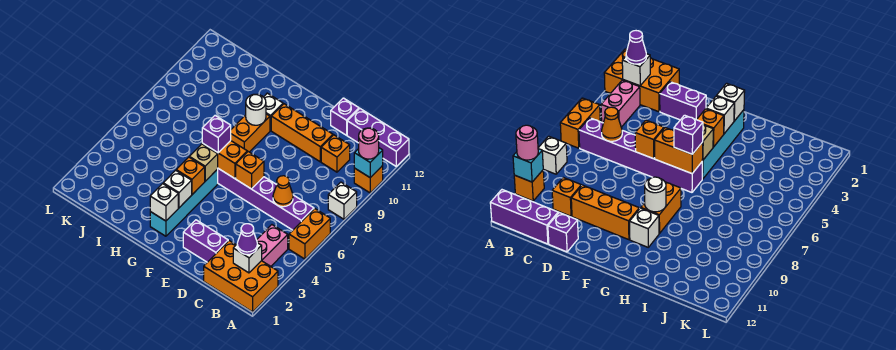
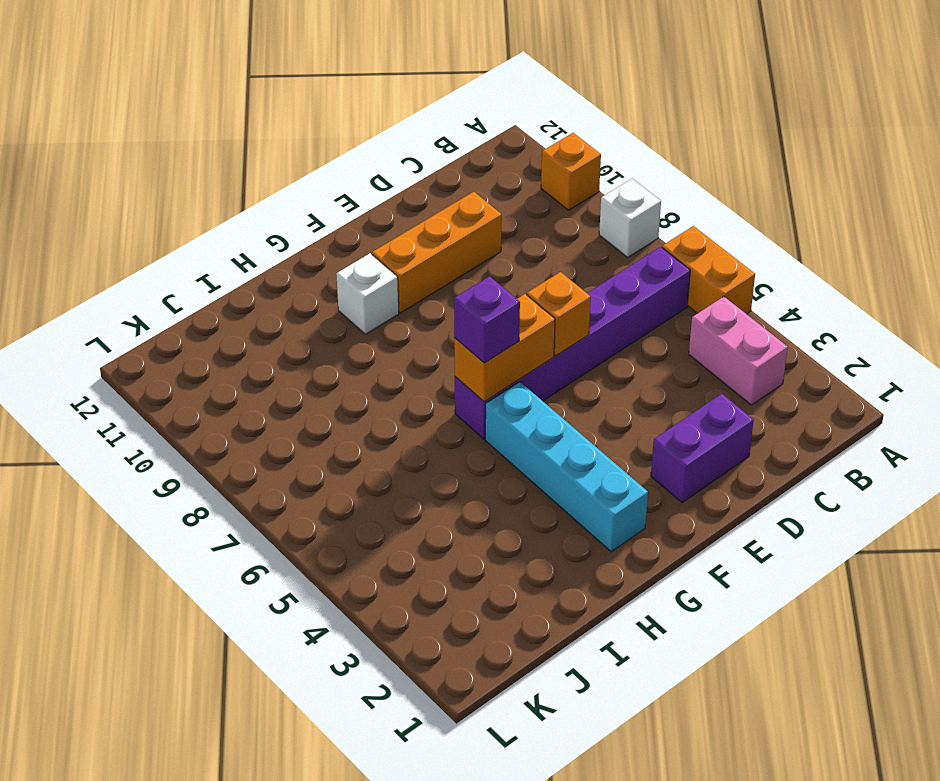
none -> orange 2x3 brick [204,241,278,312]
none -> purple 1x3 brick [347,109,409,166]
none -> orange 1x1 brick [321,135,350,172]

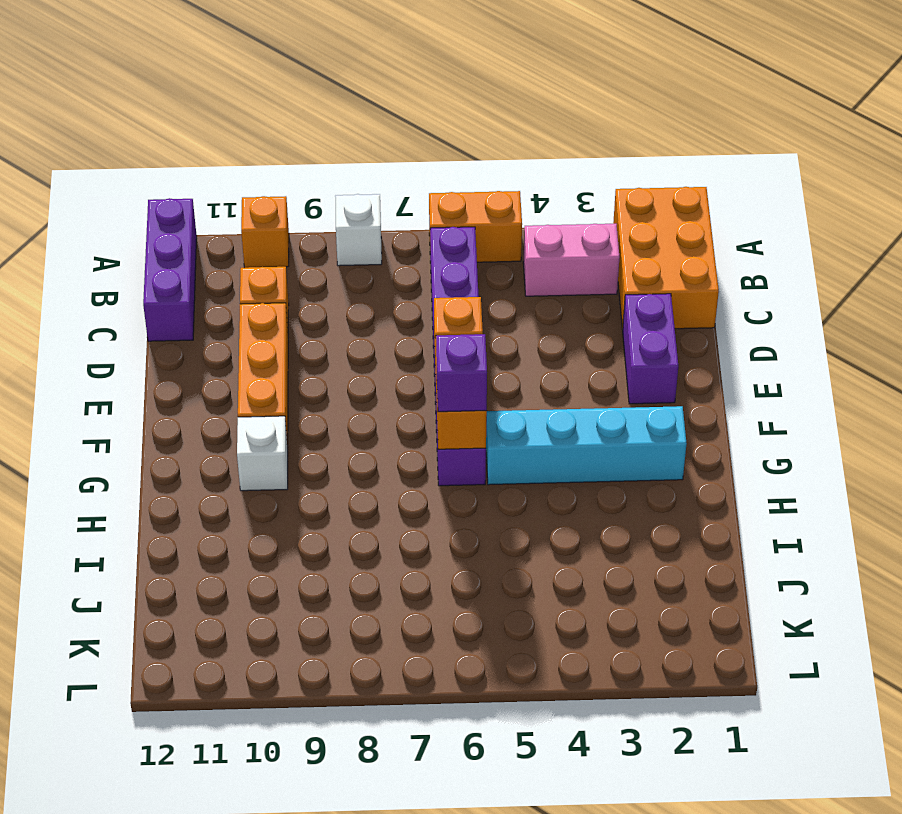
none -> purple 1x1 brick [331,98,359,135]
none -> orange 1x2 brick [231,114,270,152]
none -> cyan 1x1 brick [354,148,383,178]

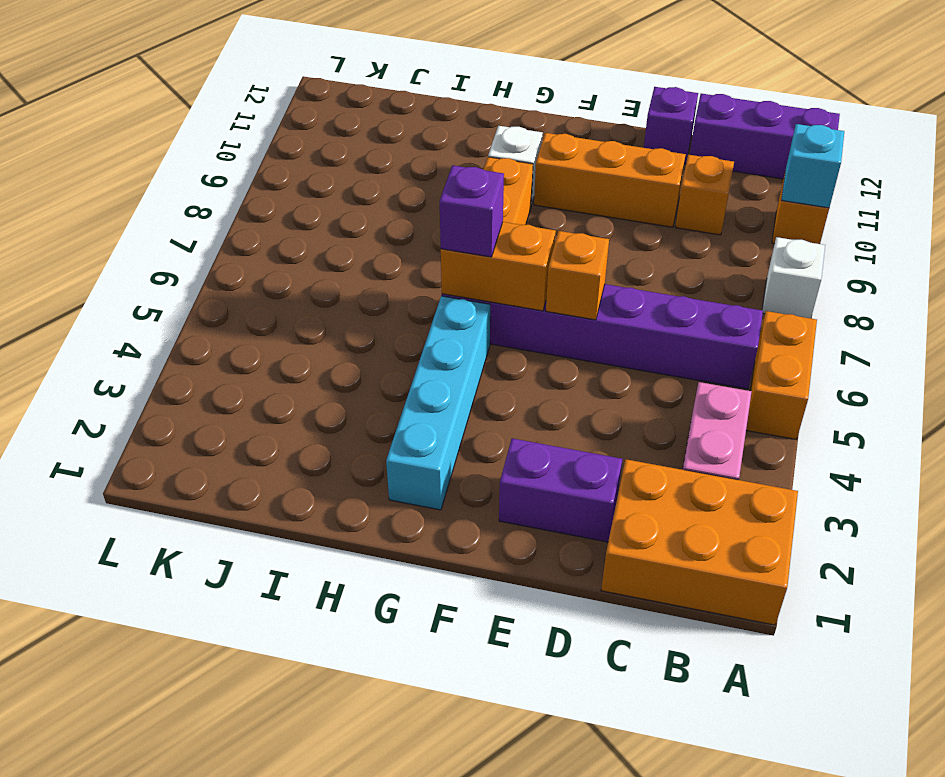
none -> white 1x1 brick [233,243,262,273]
none -> orange 1x1 cone [273,176,293,207]
none -> white 1x1 brick [150,184,178,221]

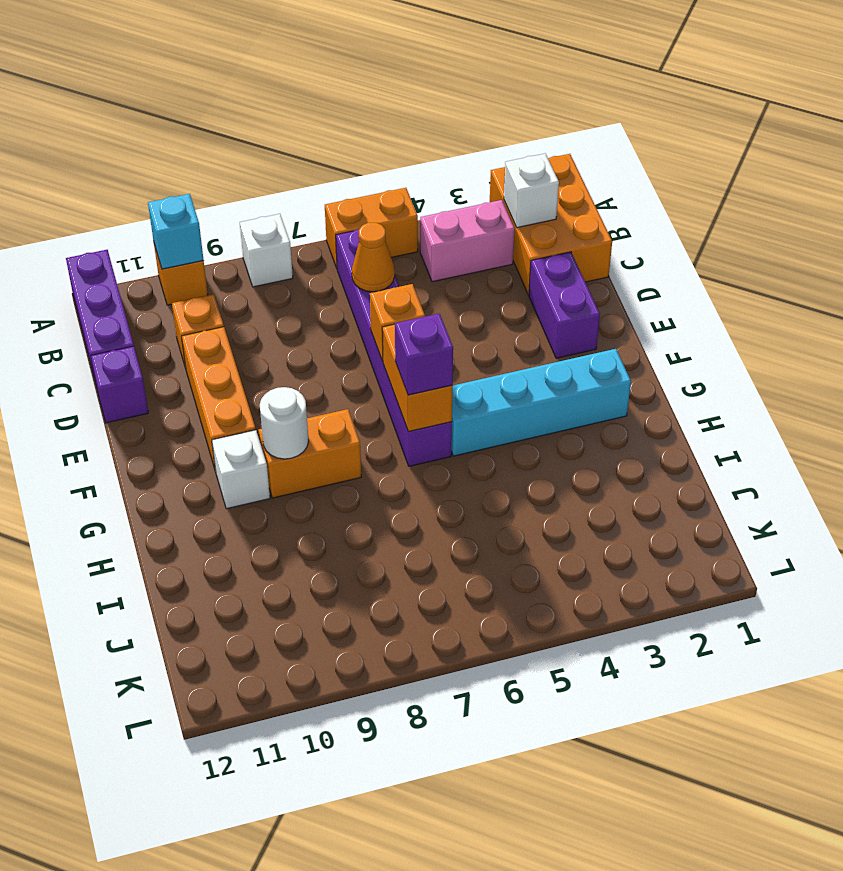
none -> white 1x1 brick [150,184,178,221]
none -> white 1x1 brick [163,170,192,208]
none -> orange 1x1 brick [176,157,205,194]

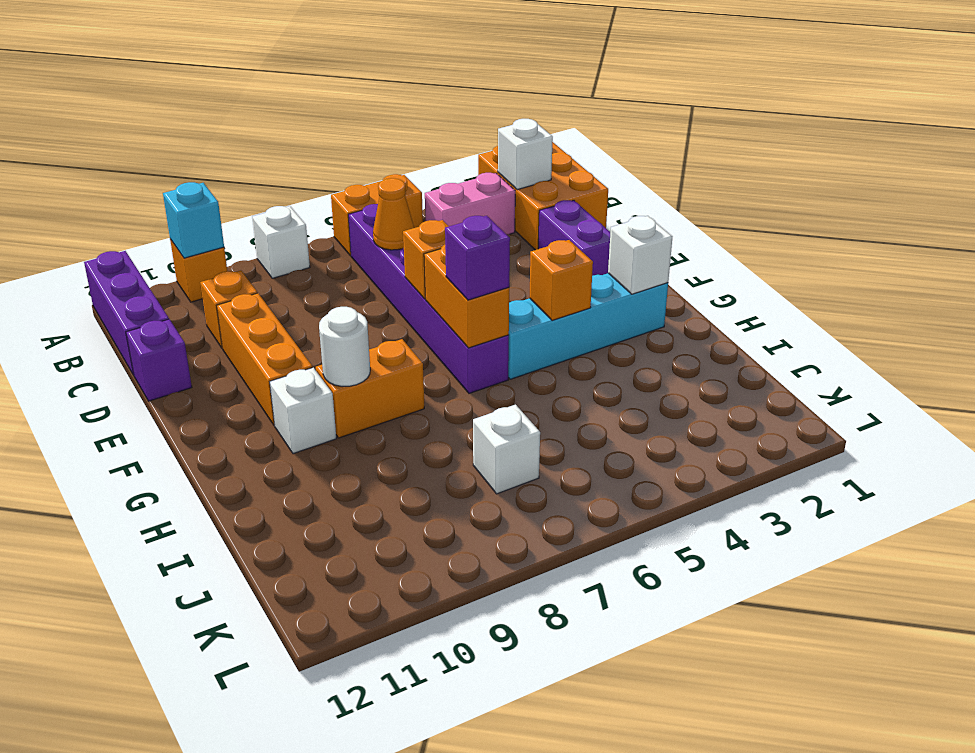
white 1x1 brick [473,405,540,494] -> white 1x1 brick moved to [163,170,192,208]
none -> tan 1x1 brick [190,144,218,181]
none -> pink 1x1 round brick [359,128,379,159]
none -> purple 1x1 cone [237,224,257,254]

